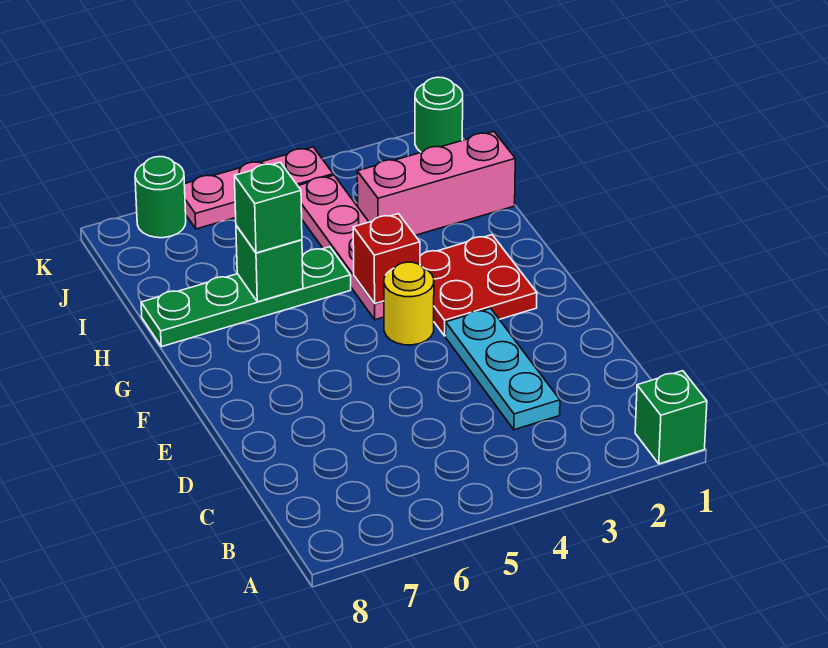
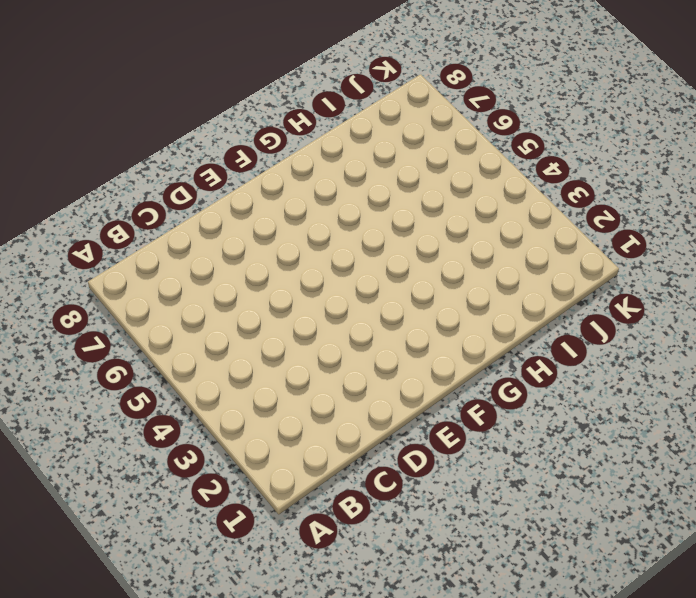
none -> green 1x1 brick [635,371,707,464]
none -> cyan 1x3 plate [446,308,560,430]
none -> red 2x2 plate [420,235,537,336]

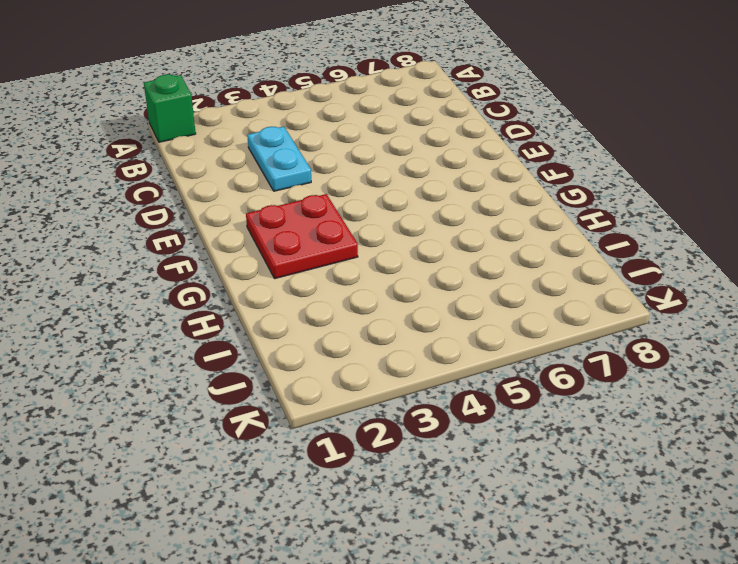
cyan 1x2 plate [247,126,311,191] -> cyan 1x3 plate [446,308,560,430]
none -> yellow 1x1 round brick [384,262,434,345]
none -> pink 1x4 plate [298,175,384,320]
none -> green 1x4 plate [141,247,351,347]

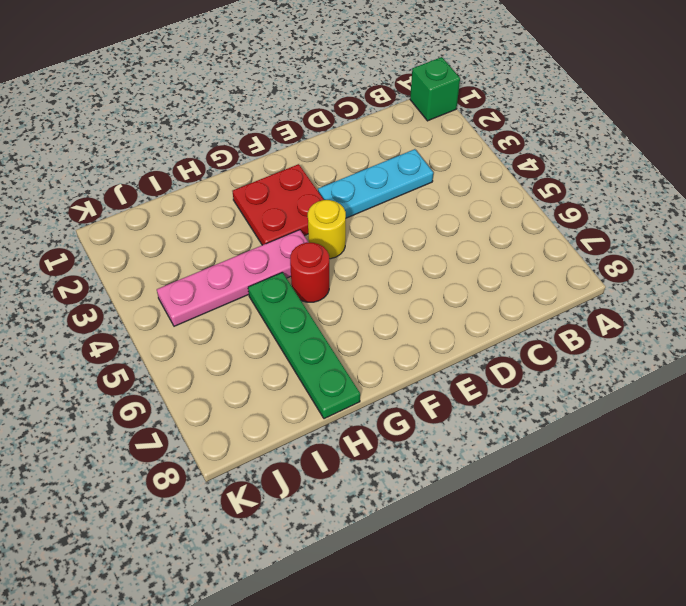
red 1x1 round brick [290,243,329,302] -> none
none -> pink 1x3 brick [357,132,515,235]
none -> green 1x1 round brick [415,77,463,152]
none -> pink 1x3 plate [184,147,333,229]

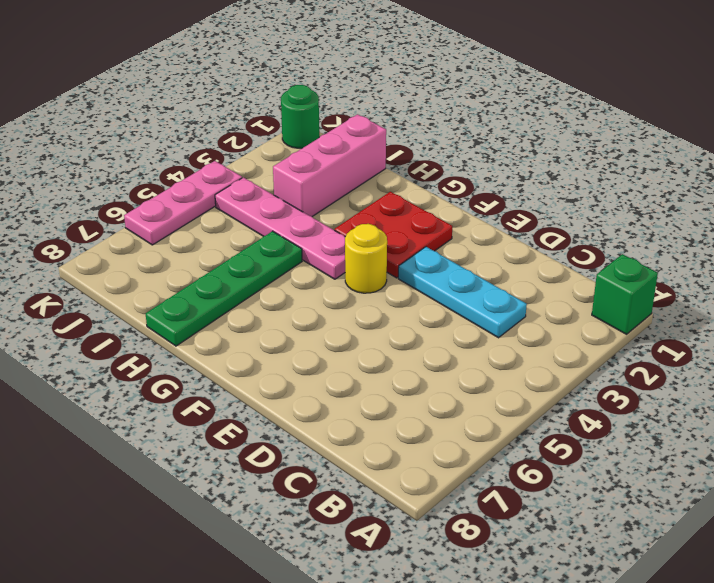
none -> green 1x1 round brick [135,157,186,238]
none -> red 1x1 brick [353,214,420,304]
none -> green 1x1 brick [236,226,303,302]

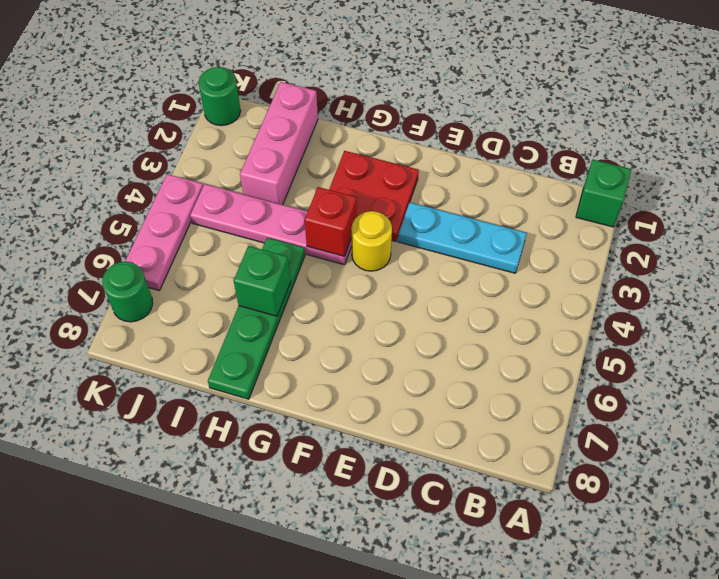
none -> green 1x1 brick [234,162,302,253]

